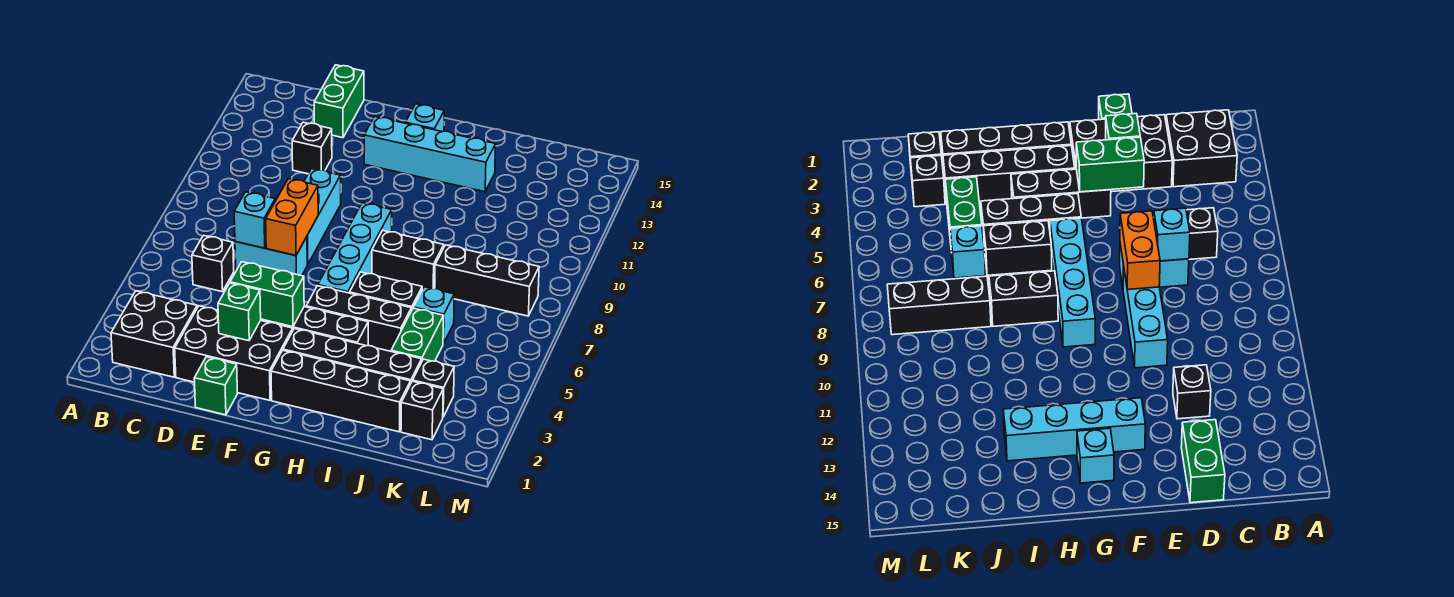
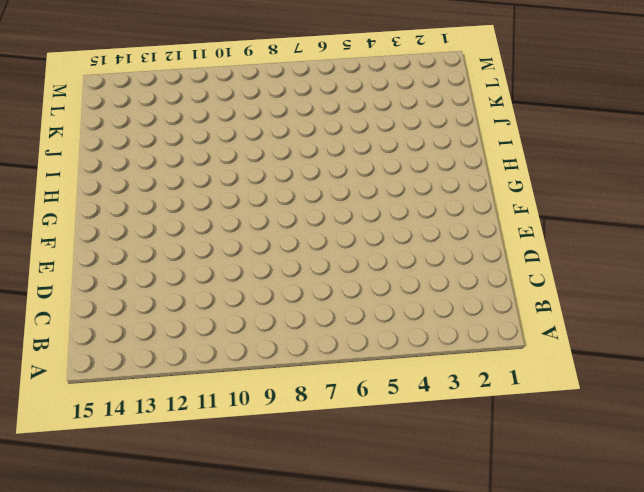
none -> black 2x2 brick [111,291,197,377]
none -> black 1x1 brick [192,235,234,292]
none -> black 2x3 brick [175,306,293,400]

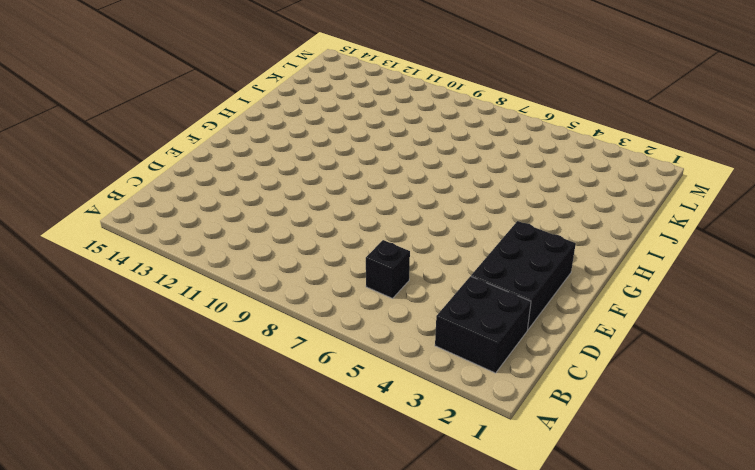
none -> cyan 1x2 brick [235,237,307,276]
none -> black 1x1 brick [292,122,332,174]
none -> green 1x2 brick [314,65,364,138]

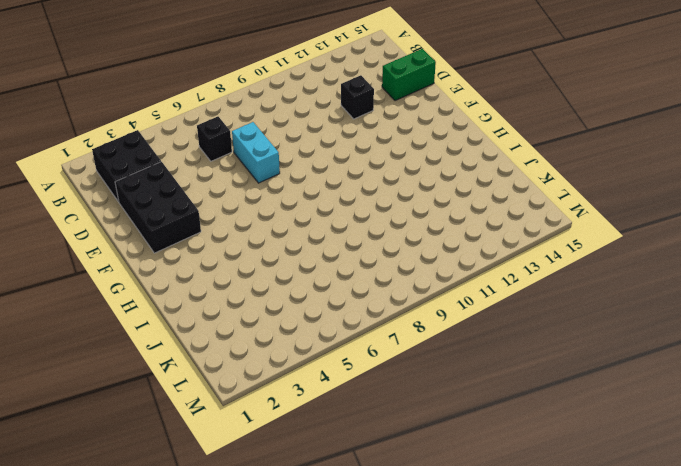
none -> green 1x1 brick [194,357,238,415]
none -> cyan 1x3 brick [304,169,341,265]
none -> black 1x3 brick [263,307,368,346]

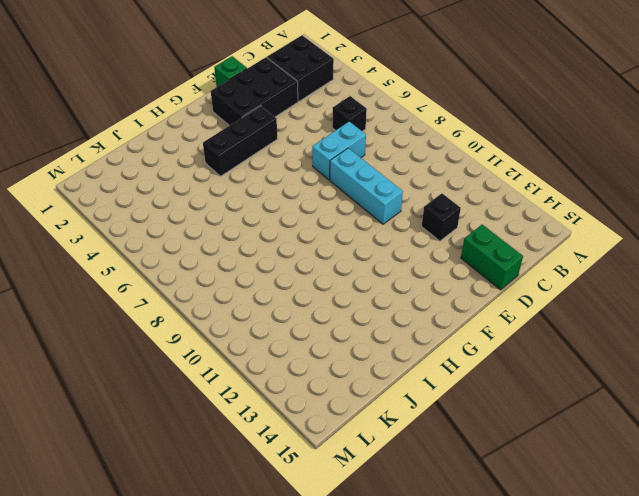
none -> cyan 1x4 brick [364,117,496,192]
none -> black 1x4 brick [271,350,411,432]
none -> black 1x4 brick [283,329,422,384]

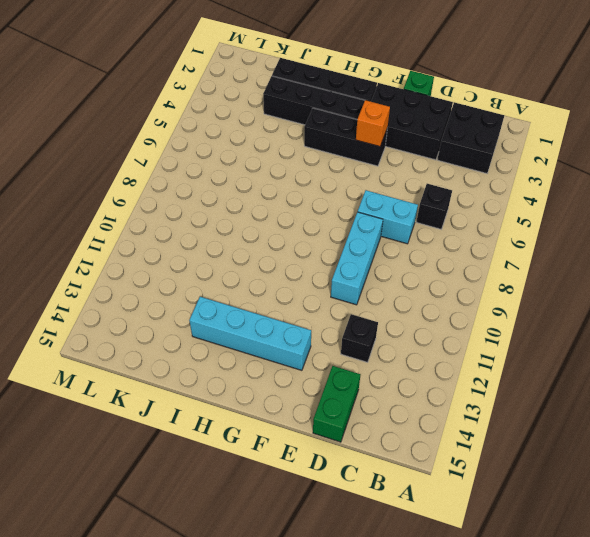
orange 1x1 brick [356,100,390,147] -> green 1x2 brick [230,262,304,327]
none -> black 1x3 brick [306,286,411,351]
none -> cyan 1x4 brick [318,203,392,293]
none -> cyan 1x1 brick [405,104,444,132]

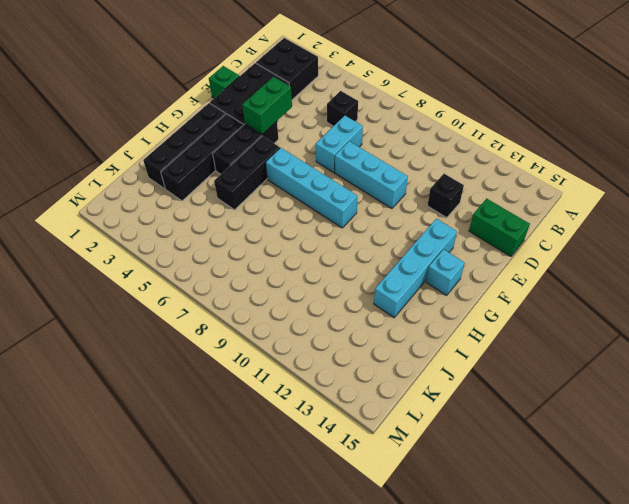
none -> black 1x2 brick [350,272,422,311]
none -> black 1x2 brick [372,230,444,289]
none -> green 1x2 brick [391,308,444,361]

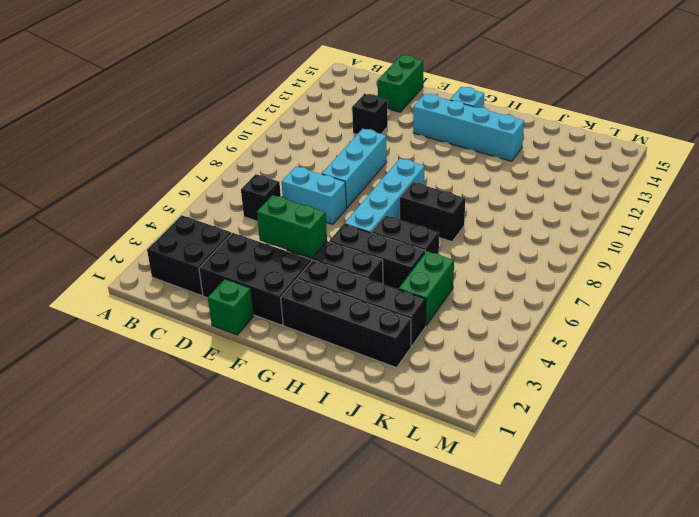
none -> cyan 1x1 brick [413,287,454,344]
none -> black 1x3 brick [435,245,539,316]
none -> black 1x1 brick [401,381,443,440]

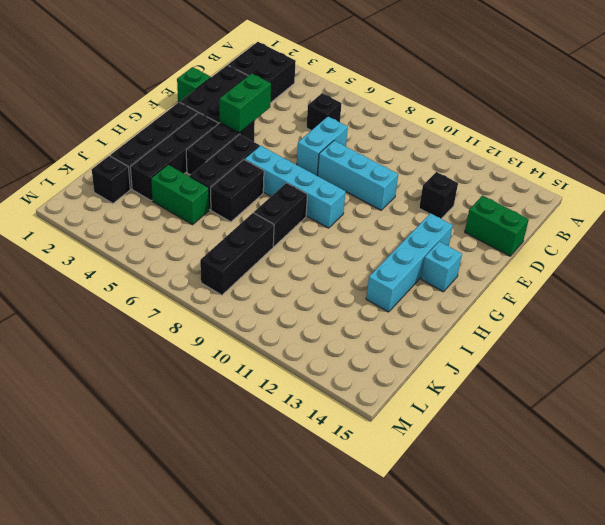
none -> cyan 1x1 brick [413,287,454,344]
none -> black 1x1 brick [413,359,454,417]
none -> cyan 1x1 brick [234,192,275,248]

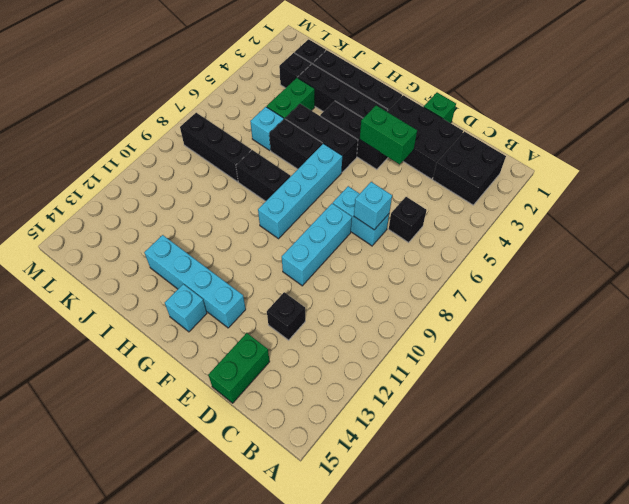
none -> green 1x1 brick [218,283,261,341]
none -> orange 1x2 brick [266,179,318,256]

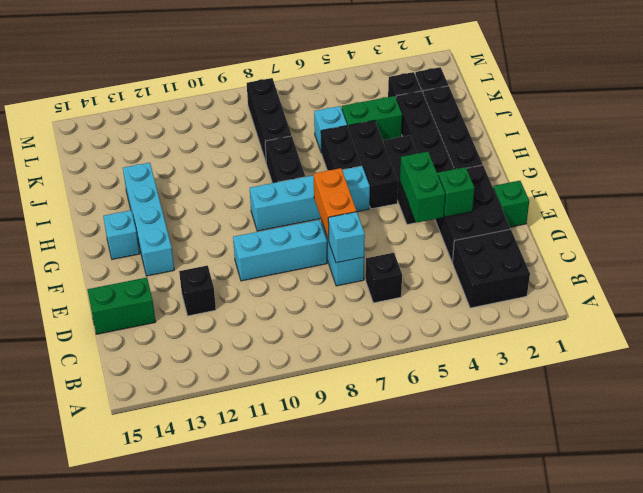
orange 1x2 brick [314,168,357,240] -> orange 1x2 brick turned to [266,179,318,256]

